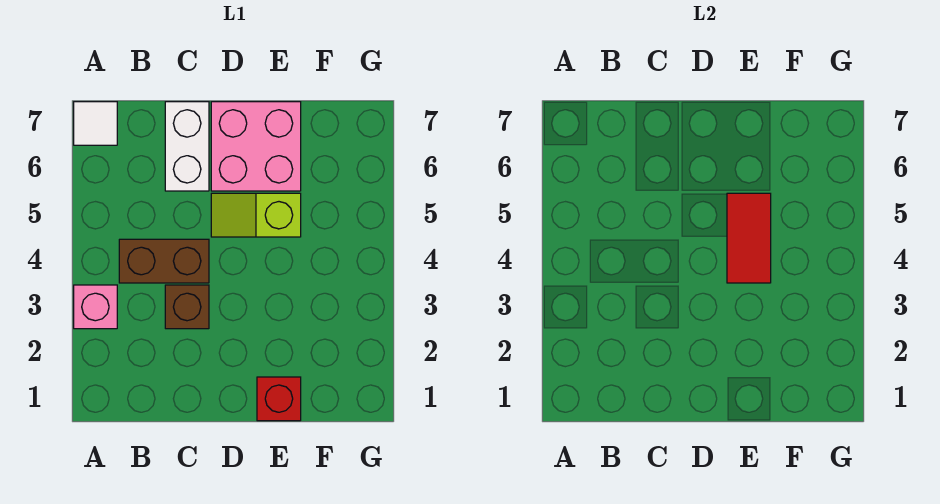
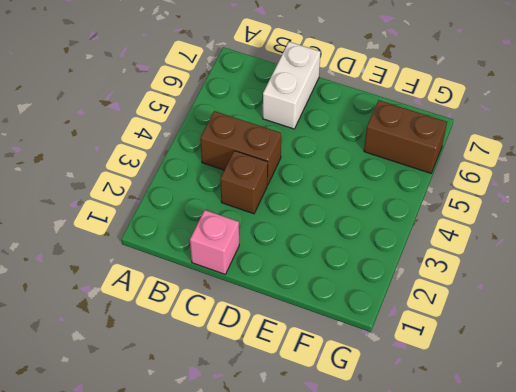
pink 1x1 brick [190,210,239,274] -> pink 1x1 brick moved to [74,285,117,329]
brown 1x2 brick [364,100,447,173] -> none
none -> white 1x1 tile [74,102,117,145]
none -> lime 1x2 slope [211,193,301,237]

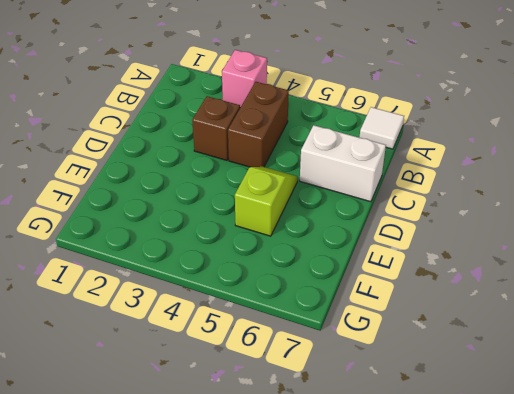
none -> pink 2x2 brick [211,102,301,191]
none -> red 1x1 brick [257,377,301,421]

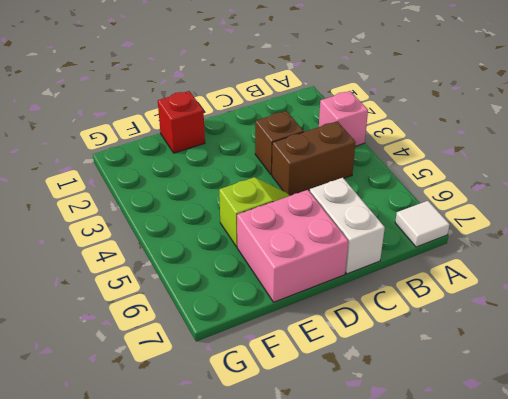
none -> red 1x2 tile [727,193,771,283]

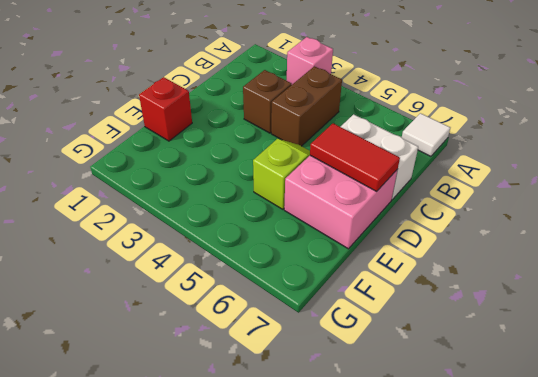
red 1x2 tile [310,123,400,191] -> red 1x2 tile moved to [727,193,771,283]

